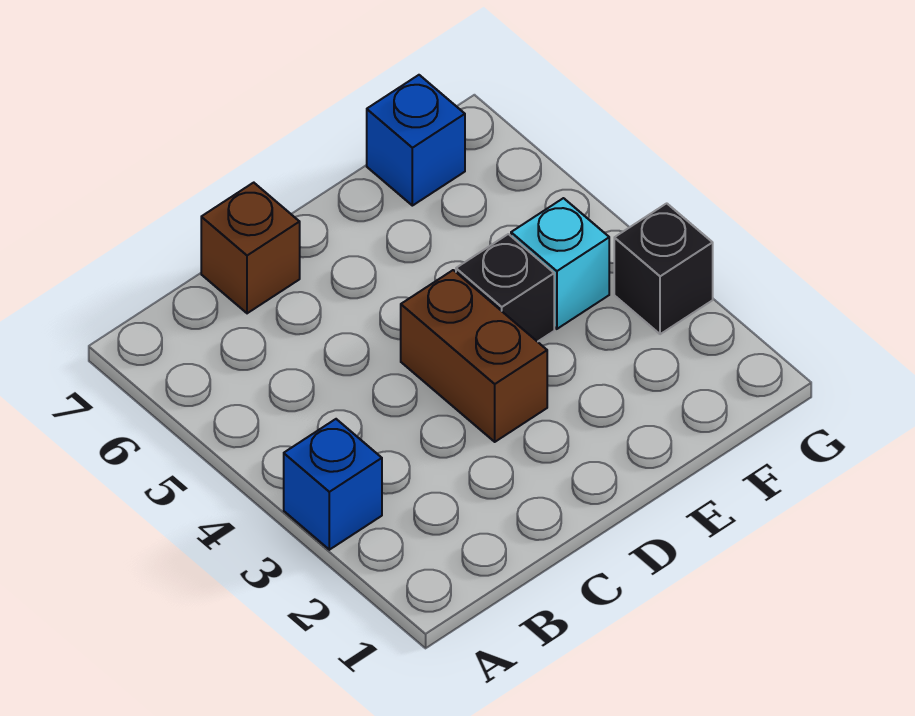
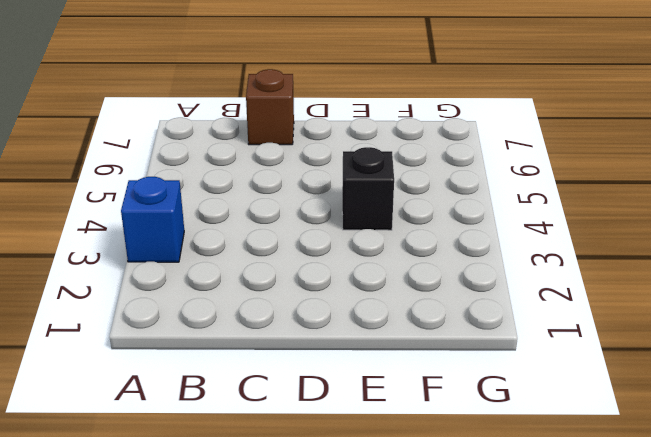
none -> brown 1x2 brick [401,270,547,442]
none -> cyan 1x1 brick [511,198,609,329]

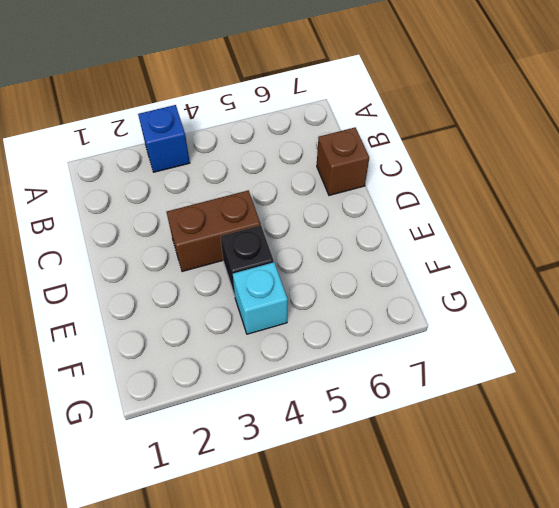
none -> blue 1x1 brick [367,75,465,206]
none -> black 1x1 brick [614,203,713,334]

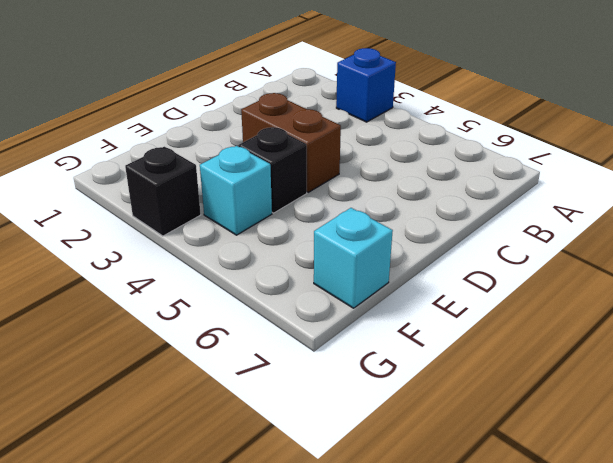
cyan 1x1 brick [314,208,393,308] -> blue 1x1 brick [367,75,465,206]
none -> brown 1x1 brick [201,183,300,313]

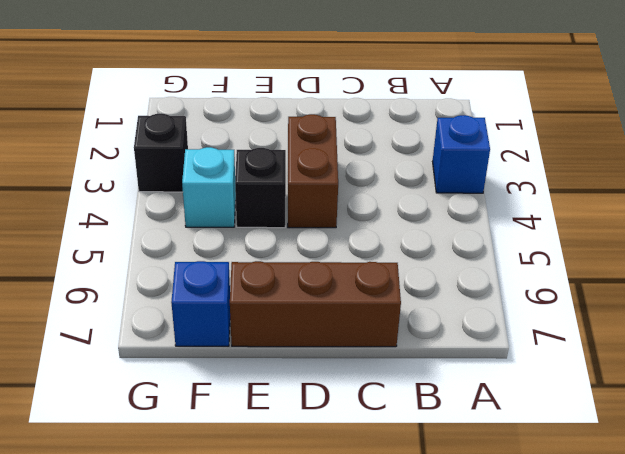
brown 1x3 brick [230,261,401,347] -> brown 1x1 brick [201,183,300,313]

